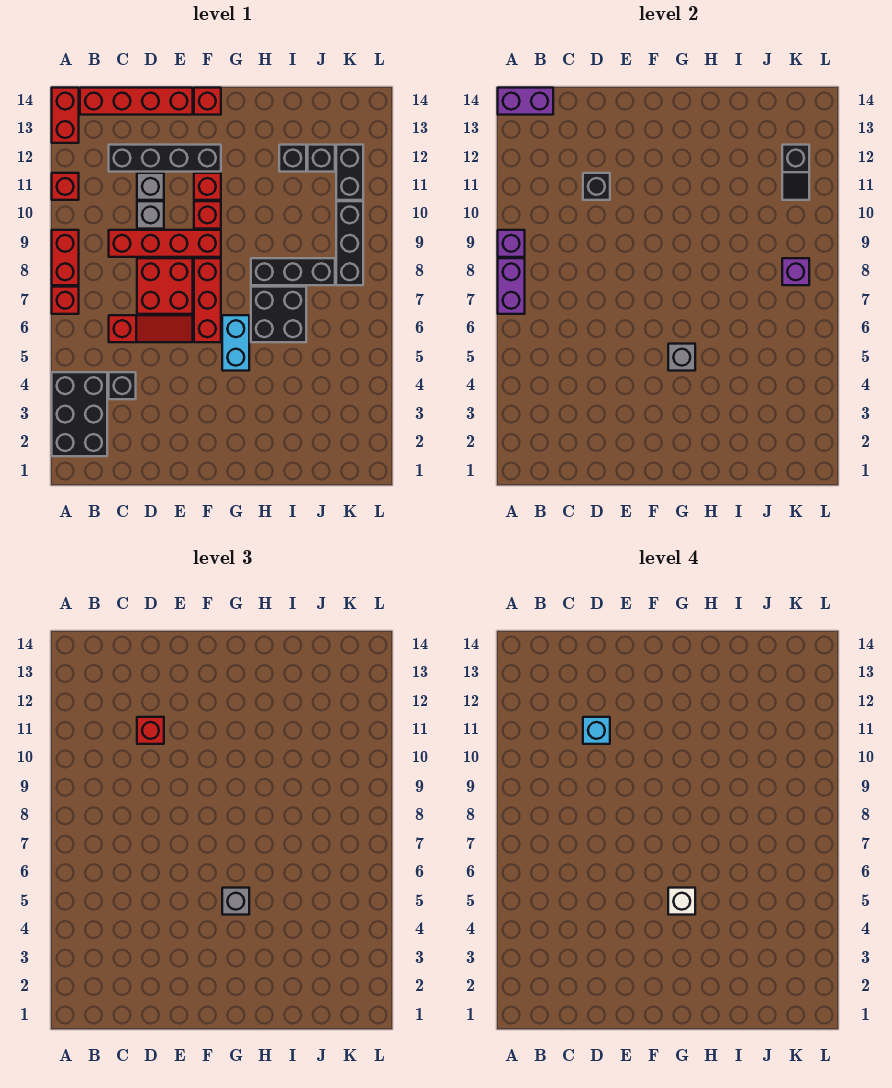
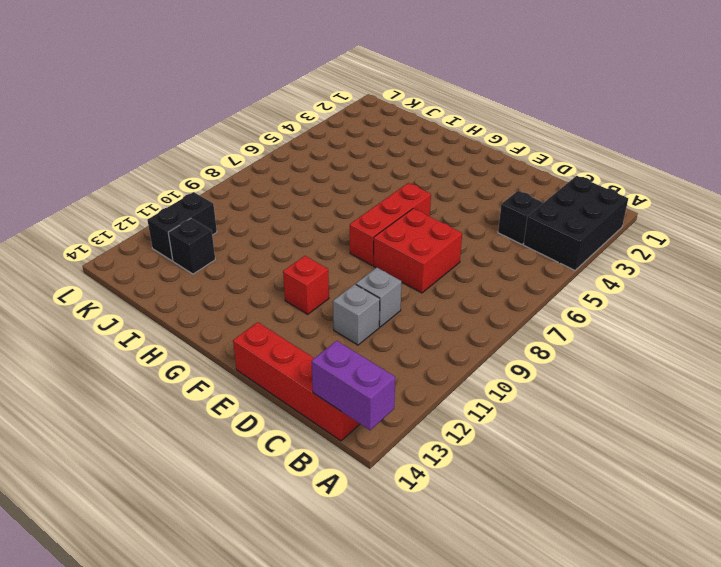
none -> red 1x1 brick [52,287,79,314]
none -> red 1x2 brick [52,230,79,285]
none -> red 1x1 brick [52,173,79,200]
none -> red 1x2 brick [52,88,79,143]

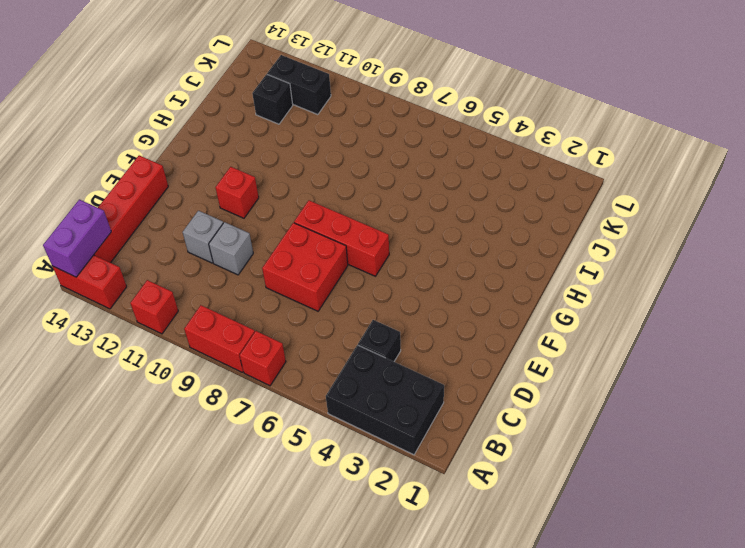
none -> red 1x3 slope [109,315,193,342]
none -> red 1x4 brick [109,230,221,257]
none -> black 1x4 brick [109,145,221,172]
none -> red 1x1 brick [194,201,221,229]

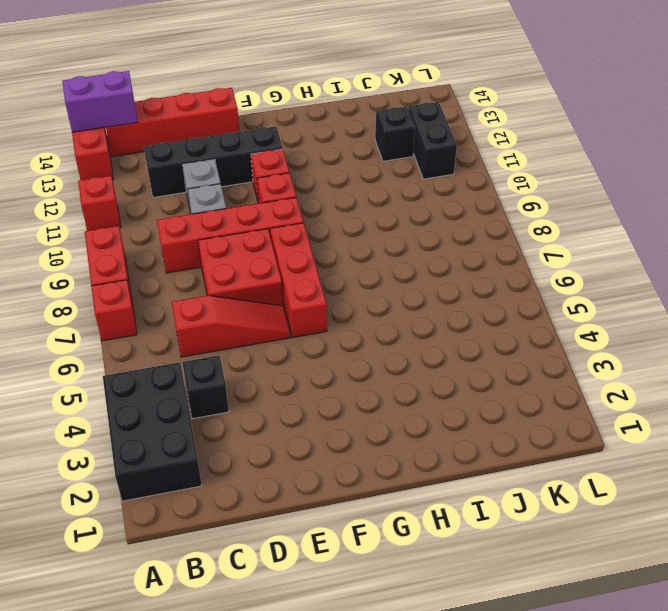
none -> red 1x1 brick [194,88,221,115]
none -> cyan 1x2 brick [222,315,249,371]
none -> black 2x2 brick [251,287,306,342]
none -> black 1x3 brick [251,258,335,285]

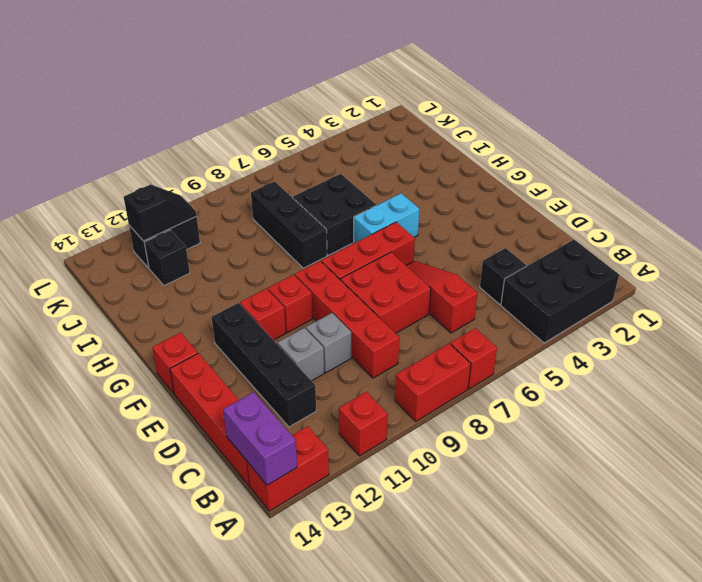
none -> black 1x1 brick [279,145,306,172]
none -> black 1x3 brick [336,201,363,285]
none -> purple 1x2 brick [498,258,525,314]
none -> purple 1x1 brick [498,230,525,257]

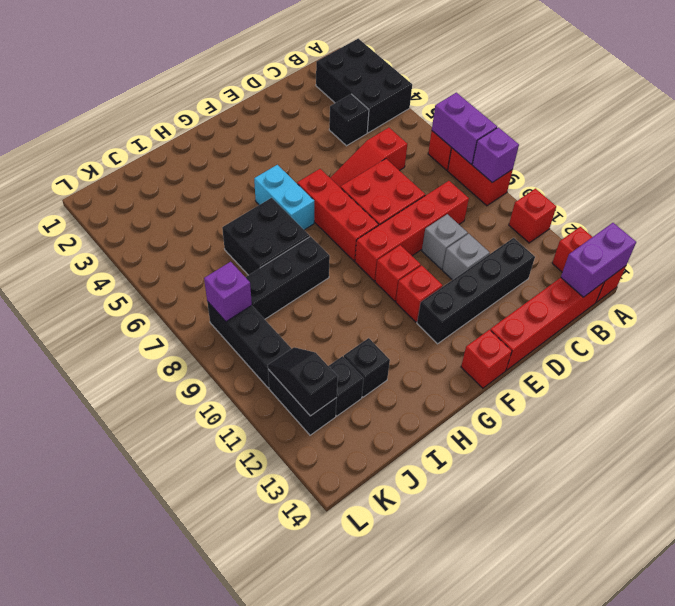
none -> black 1x1 brick [583,173,610,200]
none -> grey 1x1 brick [668,344,695,371]
none -> red 1x1 brick [137,717,164,744]
none -> grey 1x1 brick [222,888,249,915]

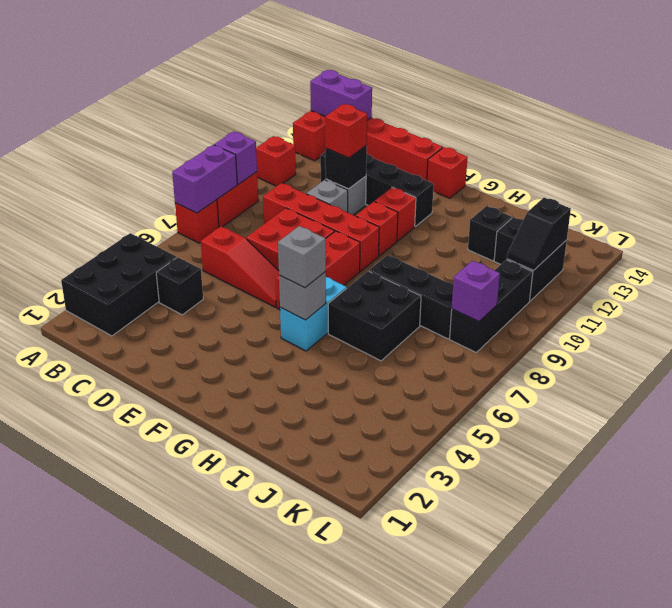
none -> cyan 1x1 brick [583,717,610,744]
none -> white 1x1 brick [668,888,695,915]

